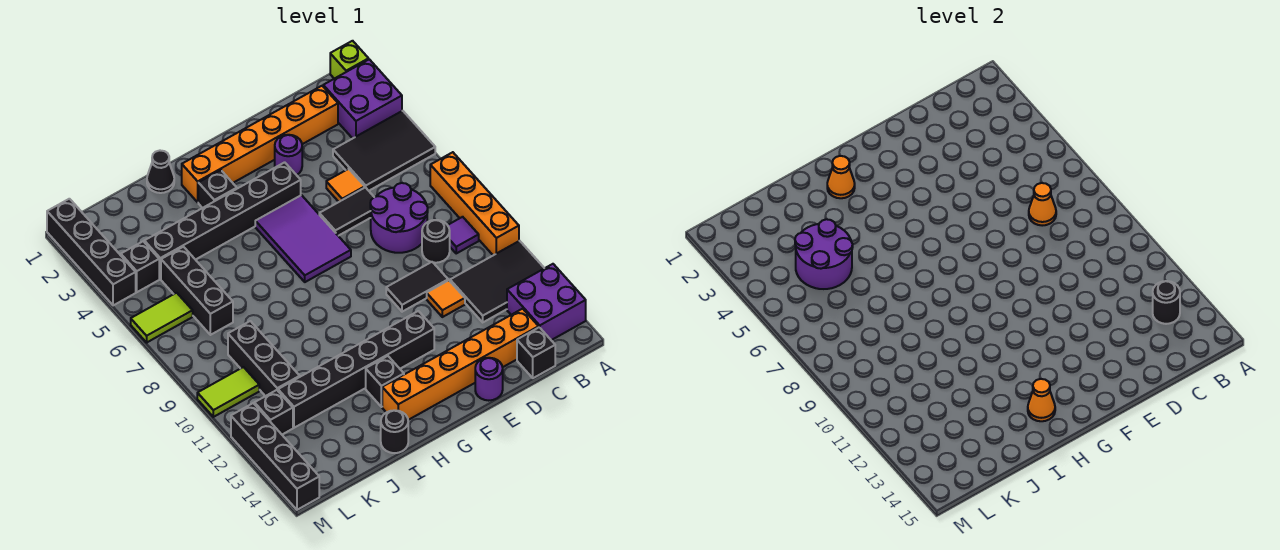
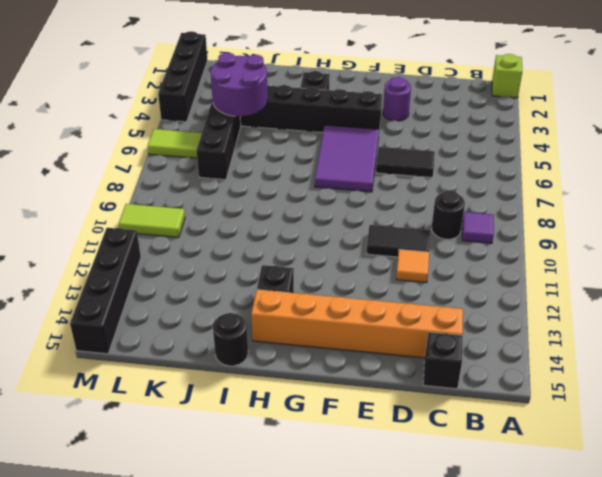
none -> purple 2x2 brick [323,59,402,138]
none -> black 2x3 tile [333,111,435,191]
none -> orange 1x4 brick [430,152,519,255]
none -> black 2x3 tile [450,241,544,322]

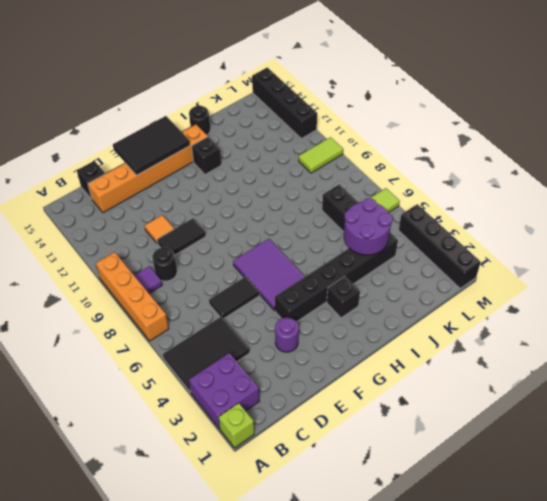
black 2x3 tile [113,116,190,175] -> black 2x3 tile moved to [450,241,544,322]
none -> purple 2x2 brick [507,264,586,340]
none -> orange 1x6 brick [182,86,338,202]
none -> purple 2x2 round brick [370,183,428,253]
none -> orange 1x1 tile [326,169,365,202]

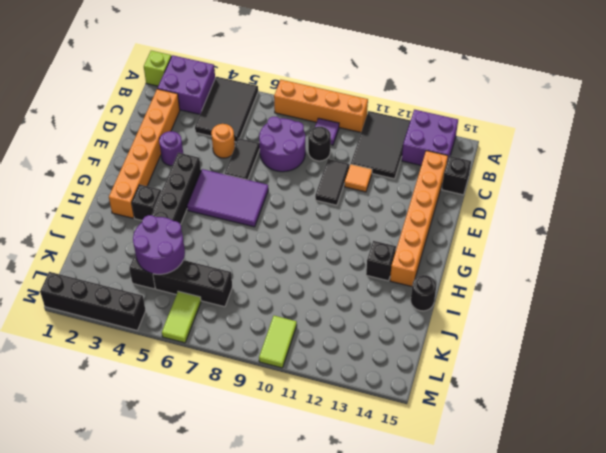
orange 1x1 round brick [211,124,235,158] -> orange 1x1 tile [326,169,365,202]
none -> purple 1x1 round brick [475,358,503,401]
none -> black 1x6 brick [278,311,434,428]
none -> black 1x1 cone [147,151,174,193]
none -> black 1x3 brick [228,321,300,396]

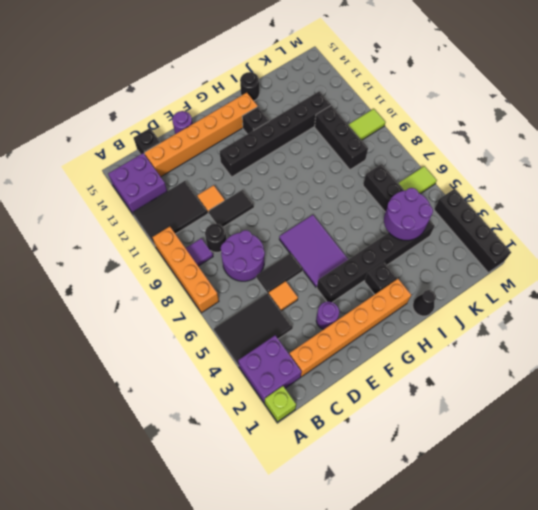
none -> black 1x1 brick [121,241,159,292]
none -> black 1x1 brick [254,390,293,434]
none -> black 1x4 brick [231,403,319,510]
none -> black 1x1 round brick [1153,281,1180,324]

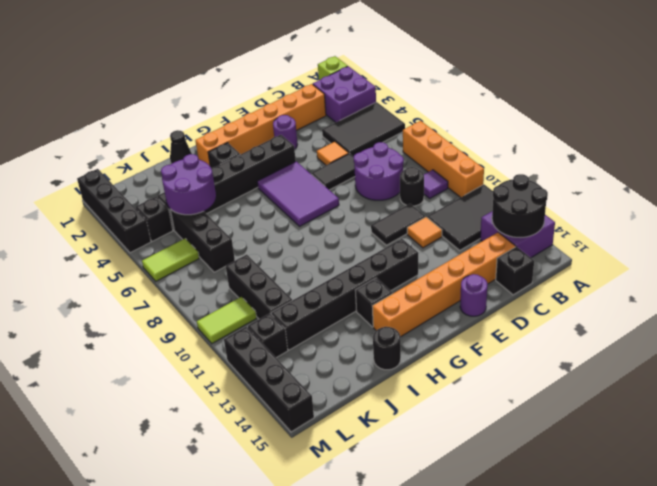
black 2x2 round brick [492,174,548,237] -> black 1x1 round brick [1153,281,1180,324]
none -> orange 1x1 cone [1029,183,1056,226]
none -> orange 1x1 cone [827,156,855,198]
none -> orange 1x1 cone [1028,379,1055,421]

